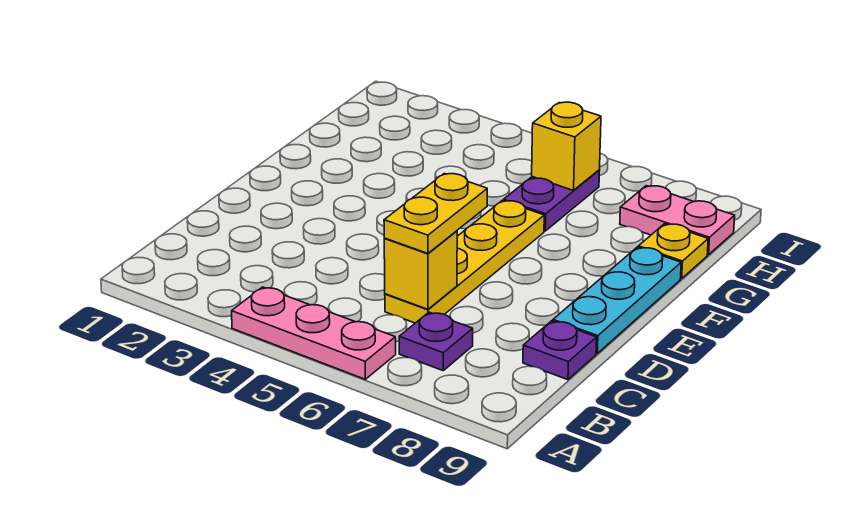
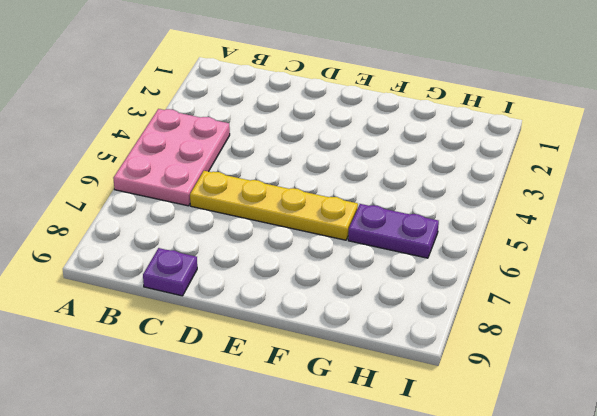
pink 2x3 plate [113,109,230,206] -> pink 1x3 plate [232,287,396,379]
none -> purple 1x1 plate [399,312,473,371]
none -> cyan 1x3 plate [553,247,681,353]

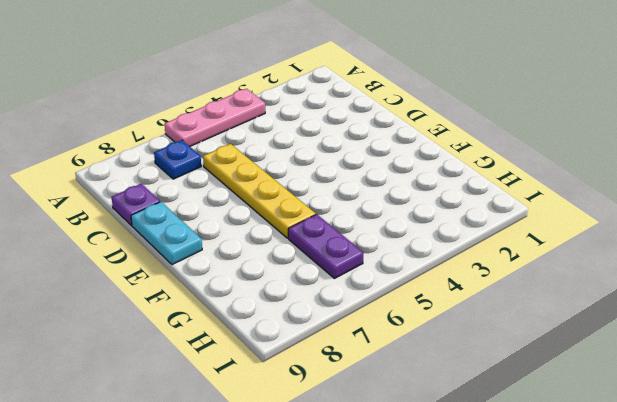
blue 1x1 plate [154,140,201,179] -> purple 1x1 plate [399,312,473,371]
cyan 1x2 plate [131,202,202,265] -> cyan 1x3 plate [553,247,681,353]
none -> yellow 1x1 plate [638,224,708,279]
none -> pink 1x2 plate [620,186,735,255]

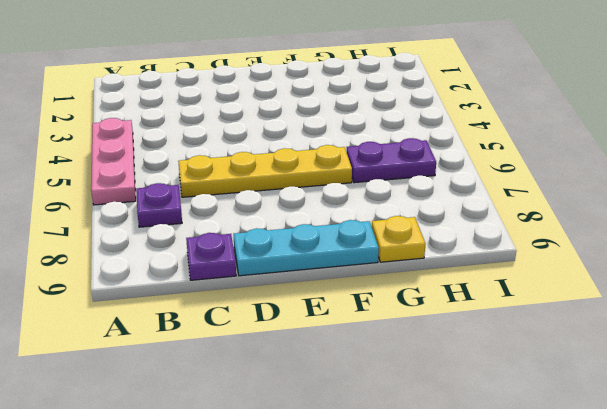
none -> pink 1x2 plate [620,186,735,255]
none -> yellow 1x1 brick [384,231,457,309]

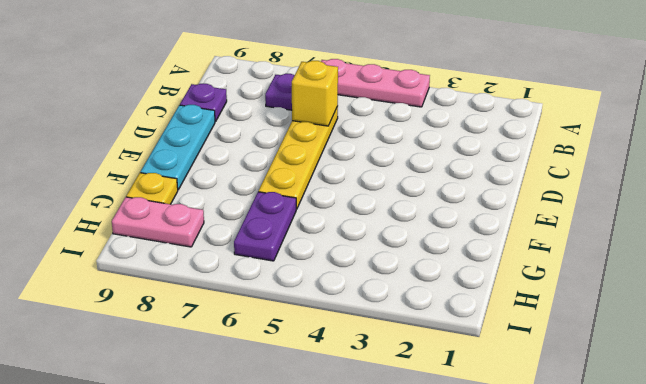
none -> yellow 1x1 brick [532,102,601,190]
none -> yellow 1x2 plate [384,174,487,253]

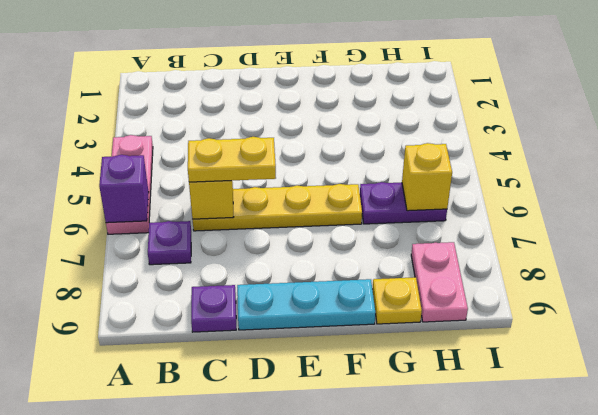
purple 1x1 brick [99,155,149,223] -> none

